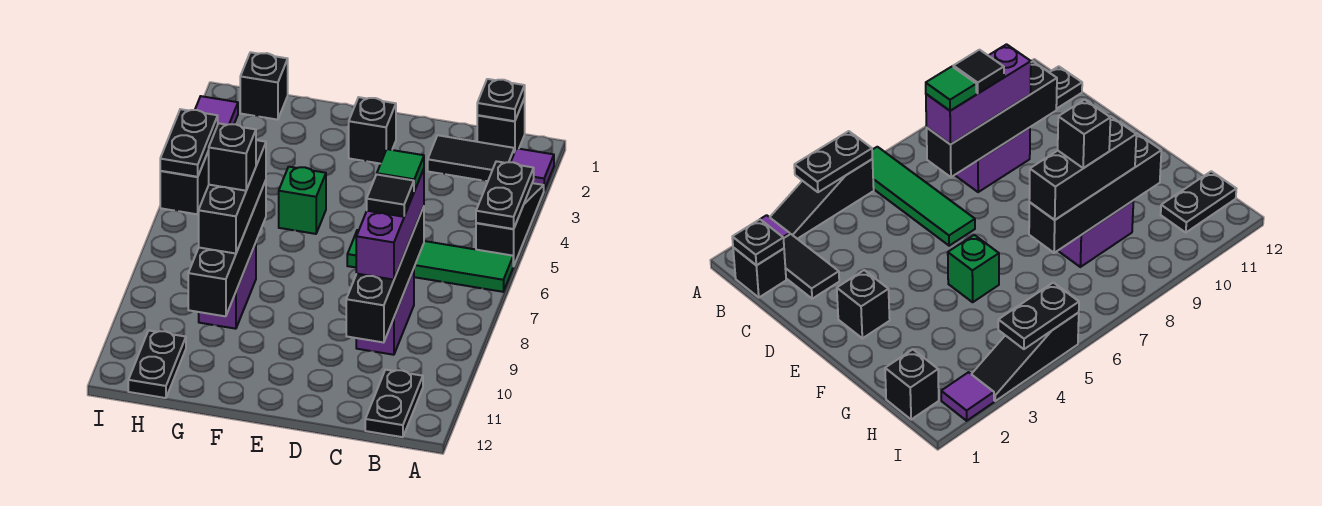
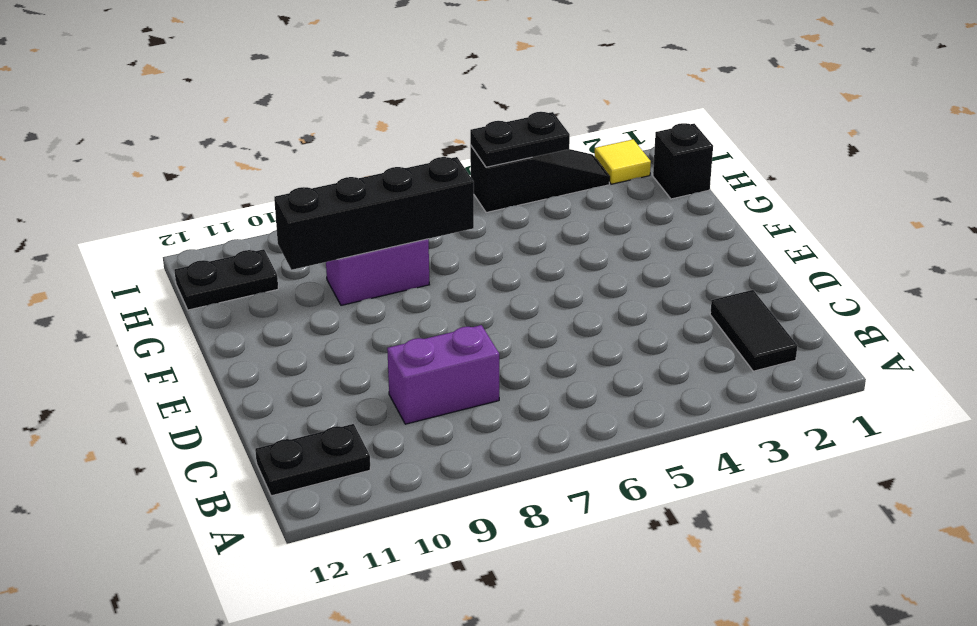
yellow 1x1 tile [595,139,651,184] -> purple 1x1 tile [195,96,238,125]
none -> purple 1x1 tile [511,148,554,190]
none -> black 1x3 slope [476,183,544,266]
none -> green 1x4 tile [347,230,513,292]

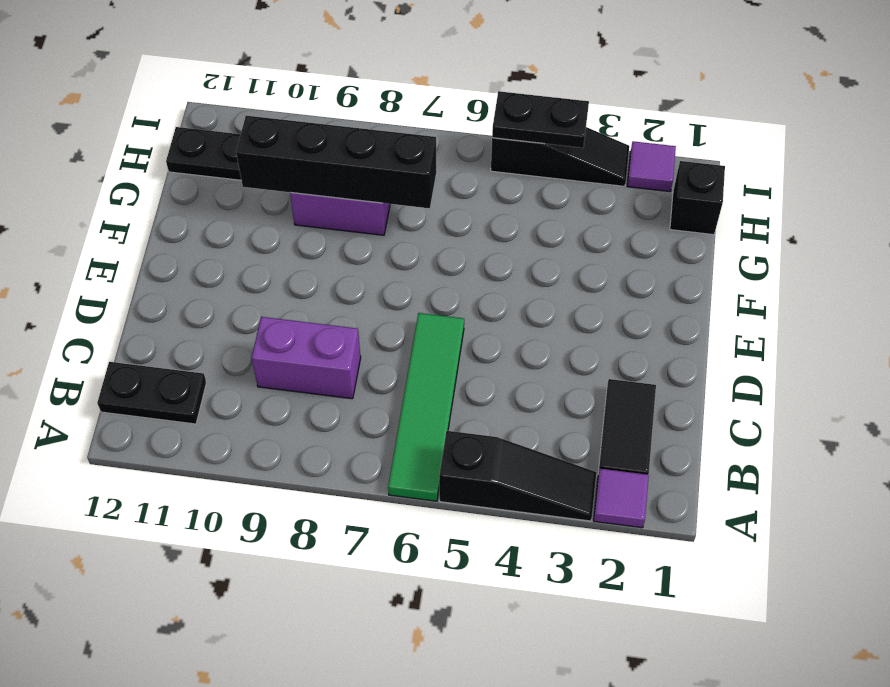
none -> black 1x1 brick [477,98,525,152]
none -> black 1x1 brick [349,97,396,164]
none -> green 1x1 brick [279,167,326,234]

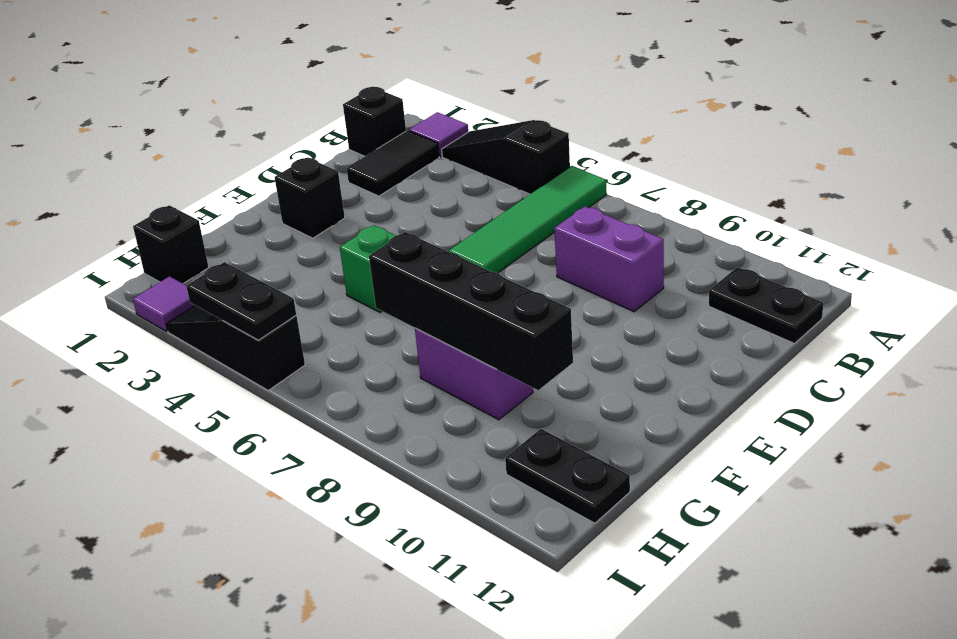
none -> black 1x2 plate [476,161,534,229]
none -> black 1x1 plate [477,79,525,121]
none -> black 1x4 brick [346,206,424,343]

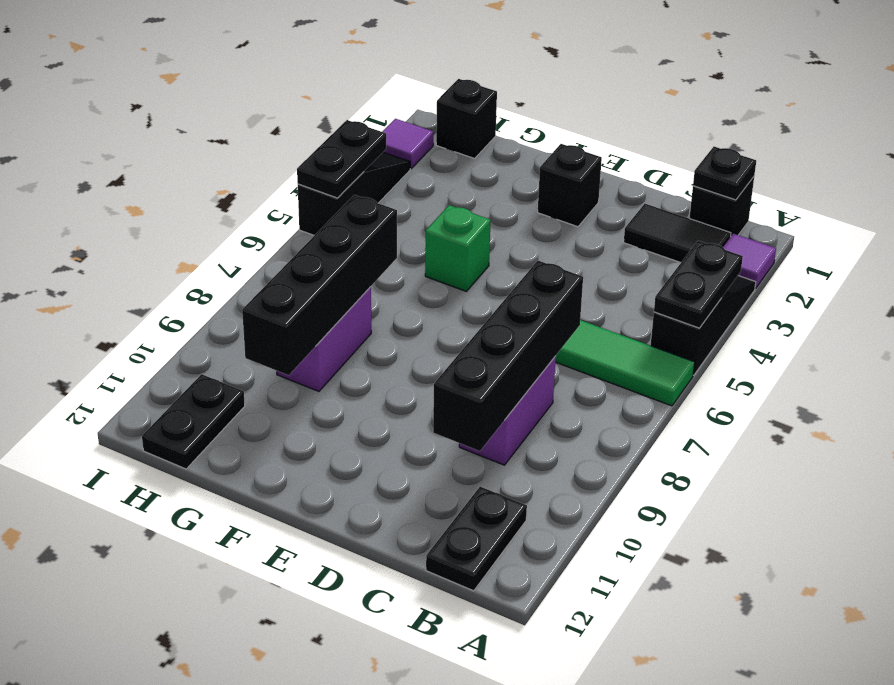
none -> purple 1x3 brick [356,169,424,280]
none -> black 1x3 brick [199,140,266,254]
none -> green 1x1 tile [377,149,424,191]

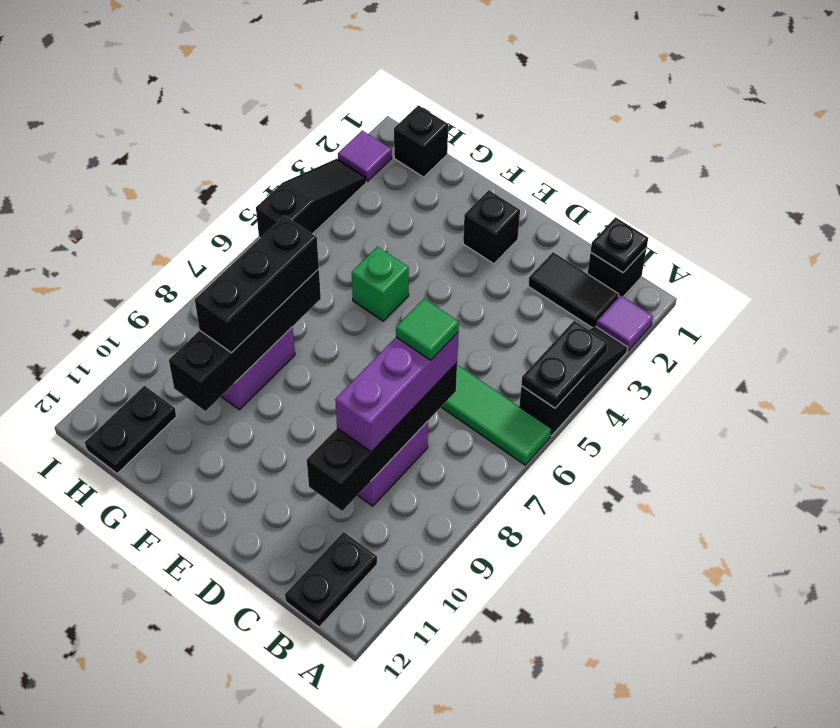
none -> black 1x2 plate [160,109,218,177]
none -> black 1x1 tile [367,174,414,217]
none -> black 1x1 brick [209,123,256,191]

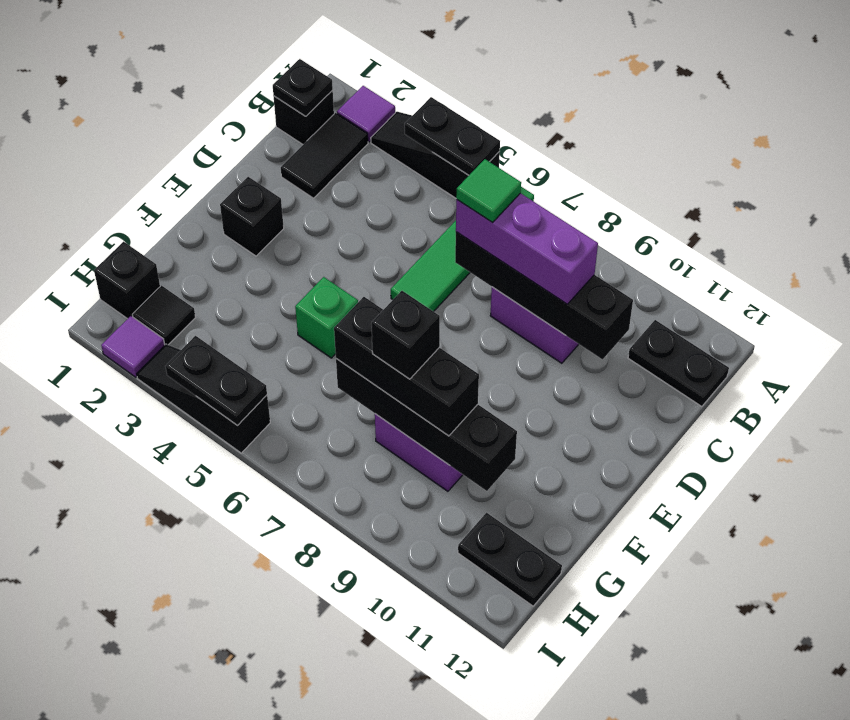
black 1x1 tile [132,286,195,345] -> black 1x1 tile moved to [367,174,414,217]

